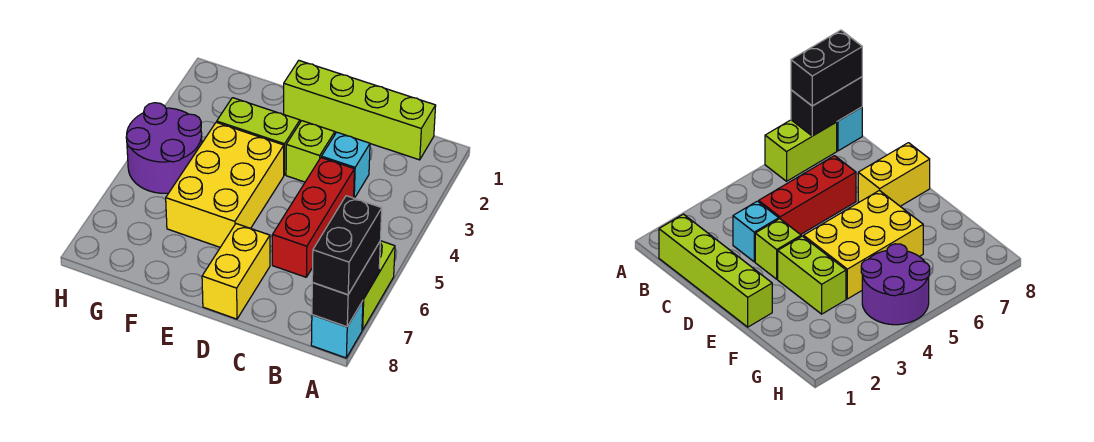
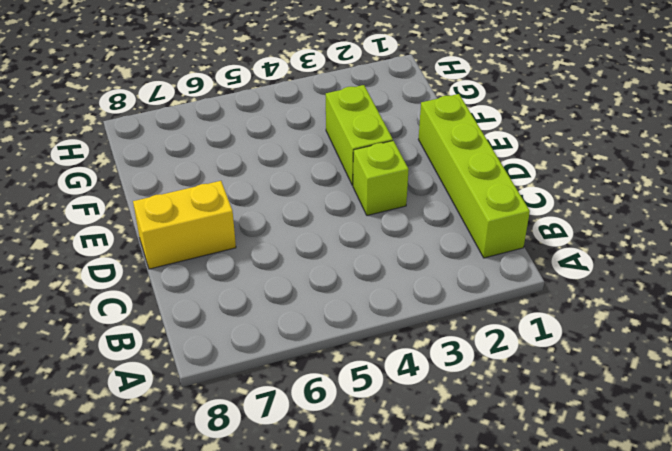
none -> lime 1x2 brick [362,241,395,330]
none -> cyan 1x1 brick [311,301,363,358]
none -> cyan 1x1 brick [321,132,370,198]

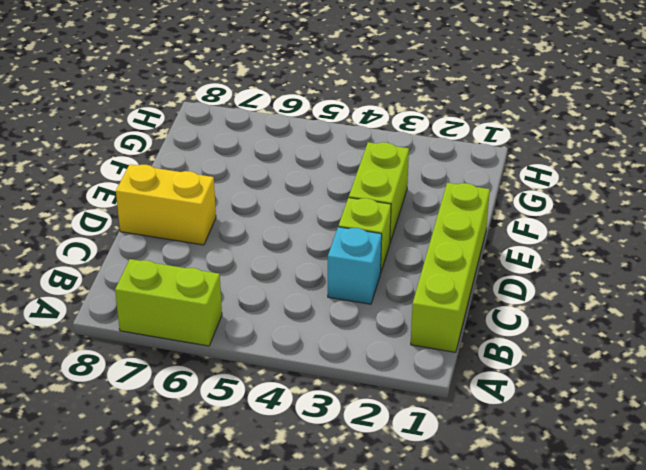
none -> cyan 1x1 brick [311,301,363,358]
none -> red 1x3 brick [272,158,354,277]
none -> yellow 2x3 brick [166,122,284,247]

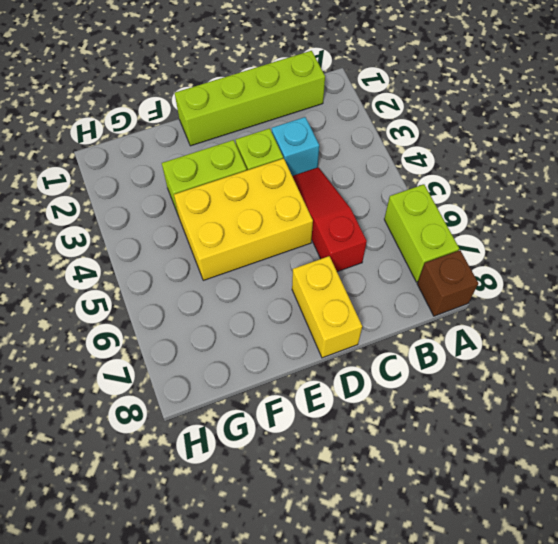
brown 1x1 brick [417,250,478,316] -> cyan 1x1 brick [311,301,363,358]
red 1x3 slope [292,167,367,272] -> red 1x3 brick [272,158,354,277]
yellow 2x3 brick [174,158,313,280] -> yellow 2x3 brick turned to [166,122,284,247]
none -> purple 2x2 round brick [126,103,202,193]
none -> black 1x2 brick [312,242,380,327]
none -> black 1x2 brick [312,196,382,295]

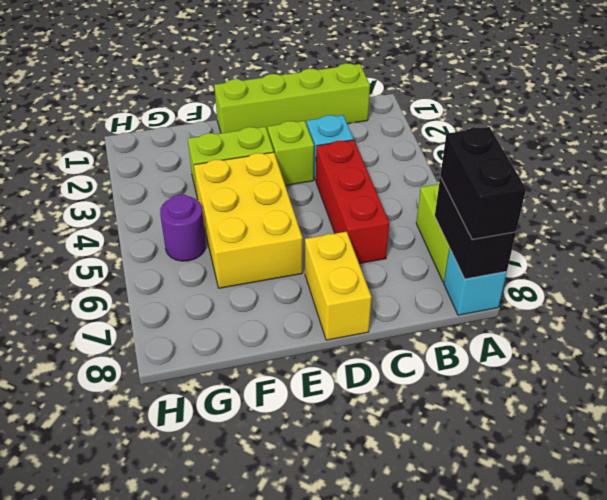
purple 1x1 round brick [160,195,206,261] -> purple 2x2 round brick [126,103,202,193]

